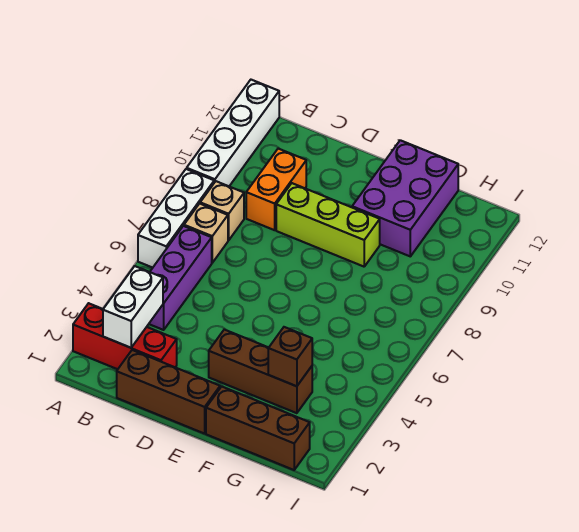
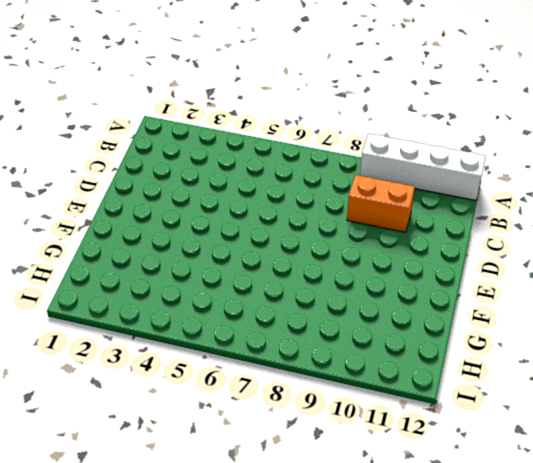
none -> red 1x3 brick [73,303,177,369]
none -> white 1x3 brick [138,169,214,268]
none -> purple 1x3 brick [149,226,212,330]

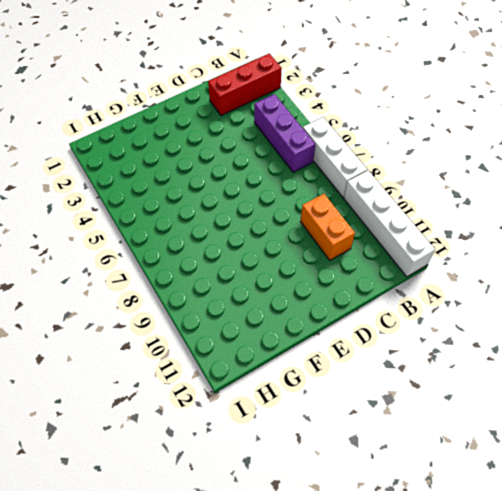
none -> tan 1x1 brick [184,204,228,263]
none -> tan 1x1 brick [200,181,244,240]
none -> brown 1x3 brick [117,350,220,434]

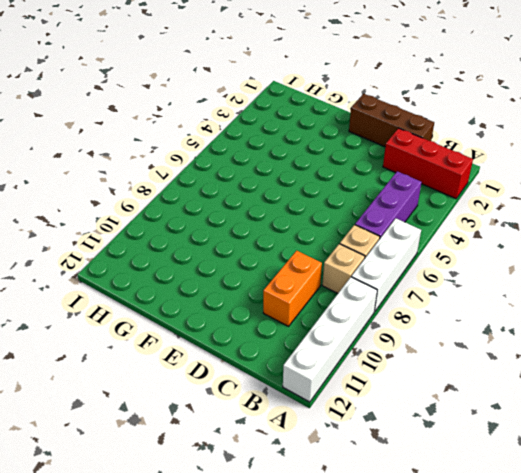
none -> lime 1x3 brick [276,183,380,267]
none -> brown 1x3 brick [209,330,312,413]
none -> brown 1x3 brick [206,387,310,470]

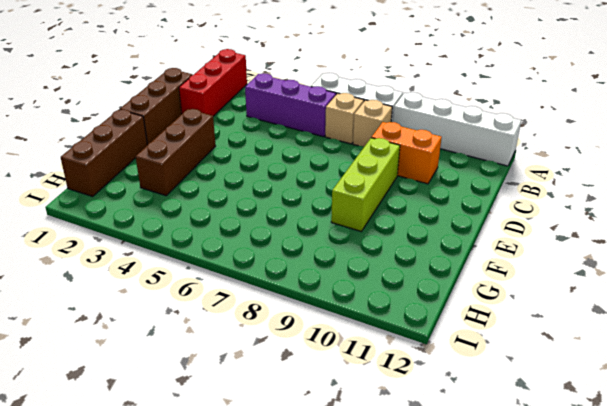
none -> purple 2x3 brick [352,140,458,256]
none -> white 1x2 brick [103,266,163,348]
none -> brown 1x1 brick [268,327,312,386]

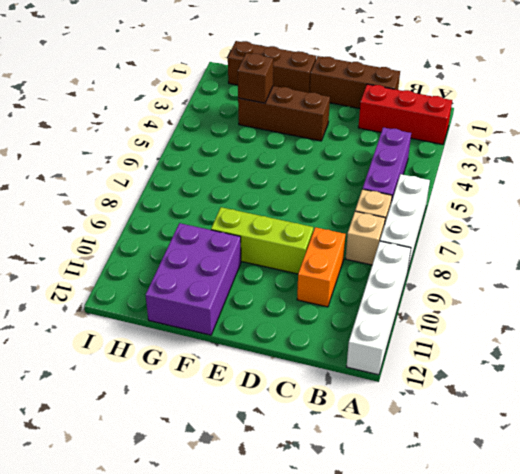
none -> white 1x2 brick [103,266,163,348]

